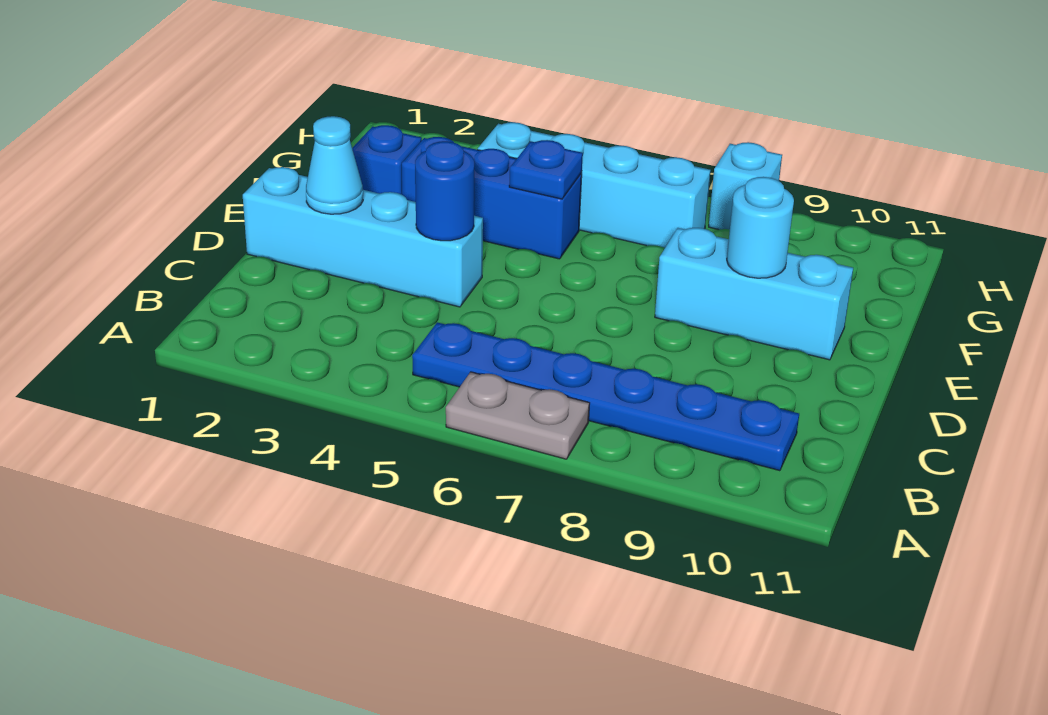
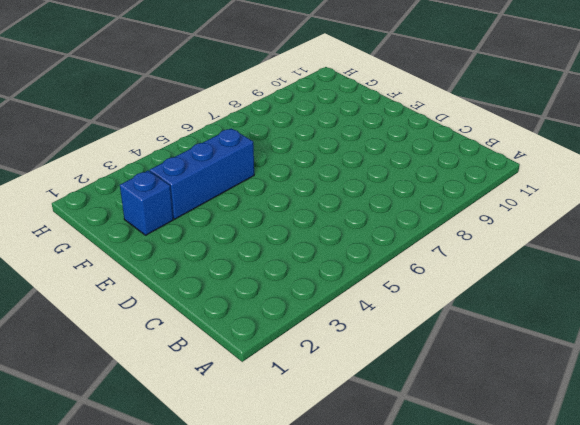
none -> grey 1x2 plate [446,372,590,459]
none -> blue 1x6 plate [412,322,799,471]
none -> cyan 1x4 brick [243,167,483,307]

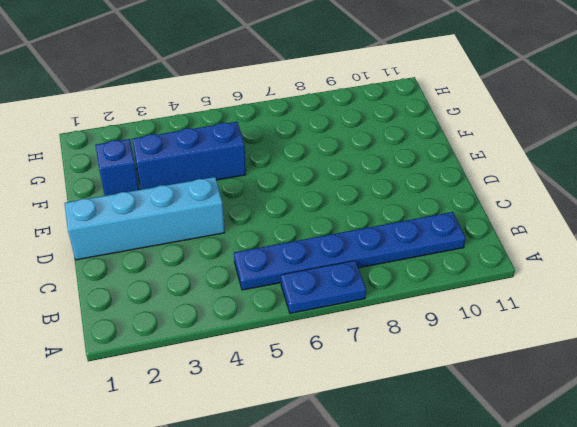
blue 1x2 plate [281,261,366,313] -> grey 1x2 plate [446,372,590,459]
none -> cyan 1x3 brick [655,228,853,360]
none -> cyan 1x4 brick [478,122,711,248]
none -> cyan 1x1 brick [709,142,782,230]

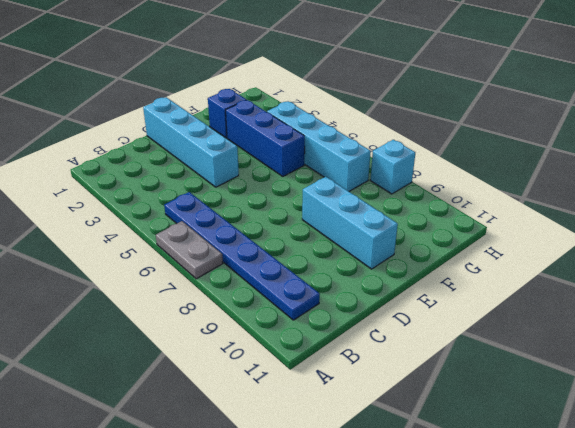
none -> cyan 1x1 cone [306,116,363,214]
none -> blue 1x1 round brick [415,141,474,241]
none -> cyan 1x1 round brick [727,177,794,278]

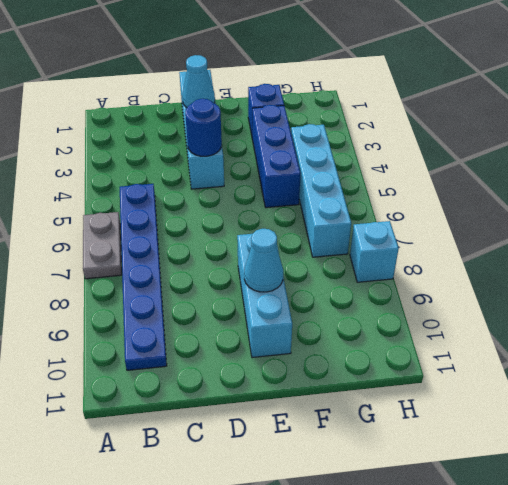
cyan 1x1 cone [244,229,283,292] -> cyan 1x1 round brick [727,177,794,278]
none -> blue 1x1 plate [509,140,583,199]

